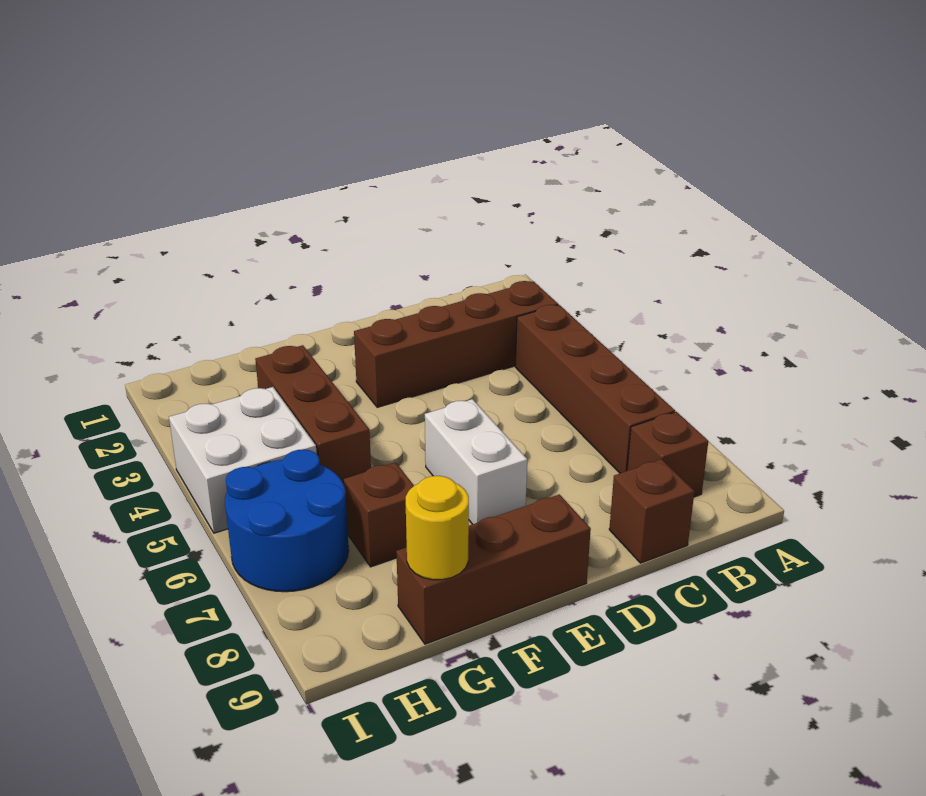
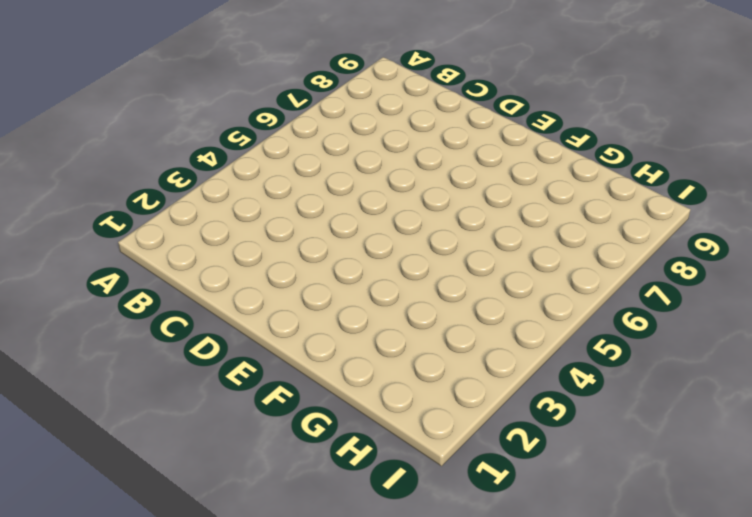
none -> brown 1x4 brick [354,281,558,407]
none -> brown 1x4 brick [515,305,675,473]

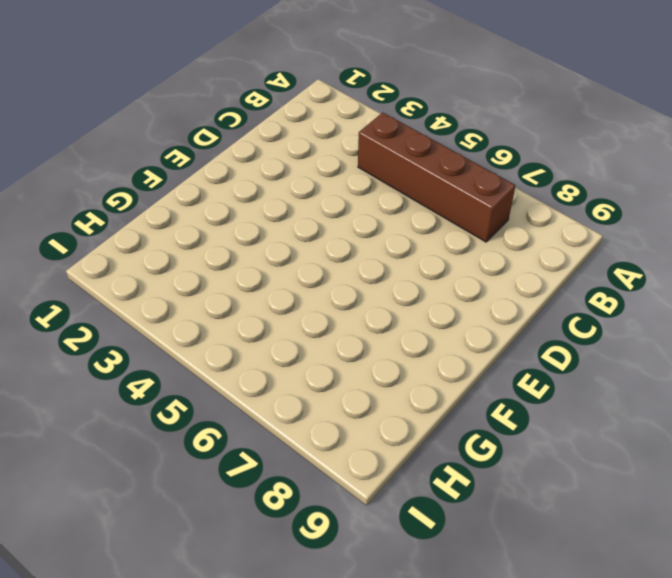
none -> brown 1x4 brick [354,281,558,407]
none -> brown 1x1 brick [627,412,708,497]

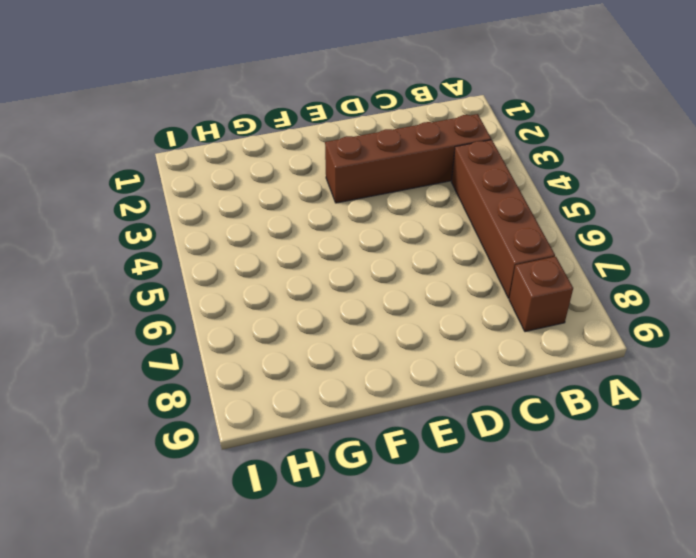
none -> brown 1x1 brick [609,459,694,563]
none -> white 1x2 brick [425,399,527,524]

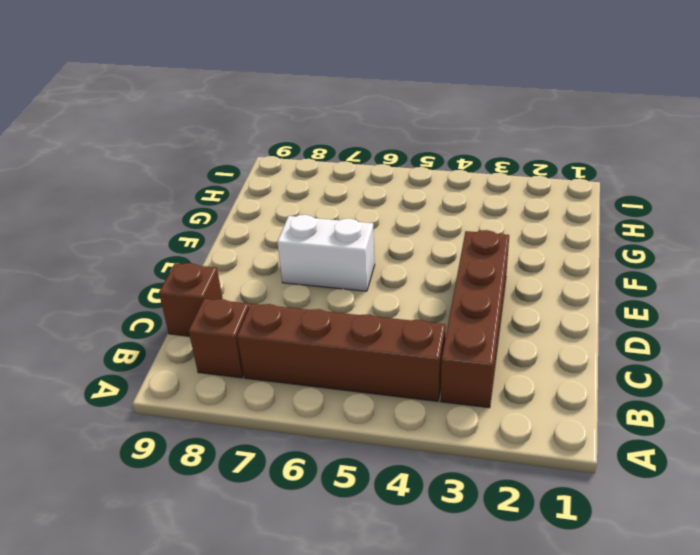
none -> brown 1x3 brick [396,494,591,644]
none -> brown 1x3 brick [255,345,371,484]

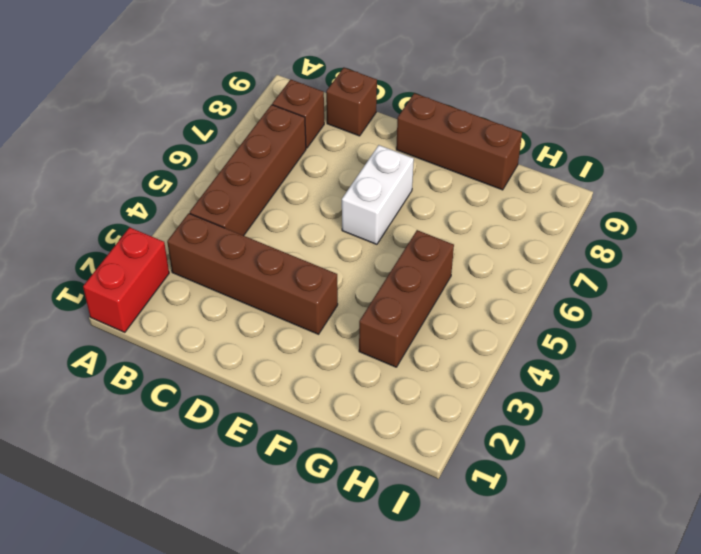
red 1x2 brick [83,227,169,332] -> none
none -> brown 1x1 brick [344,462,414,567]
none -> white 2x2 brick [169,387,317,533]

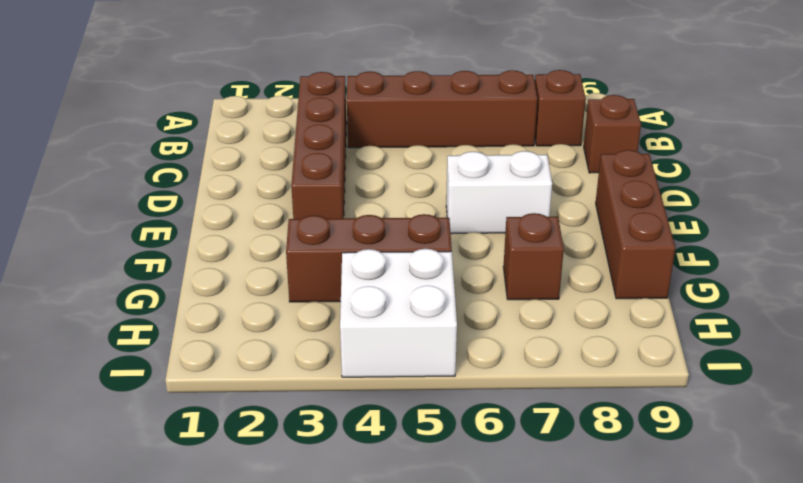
none -> blue 2x2 round brick [225,449,349,592]
none -> yellow 1x1 round brick [406,476,469,580]

